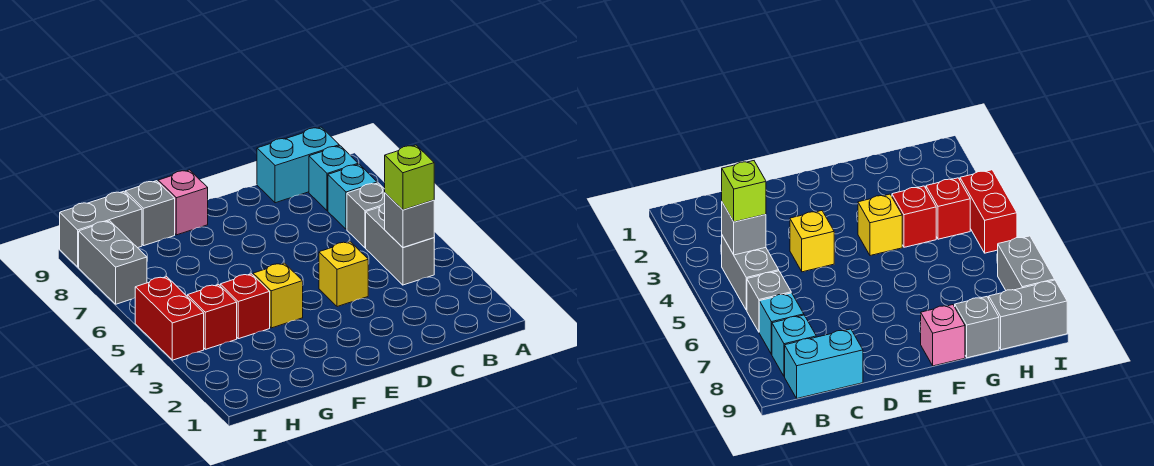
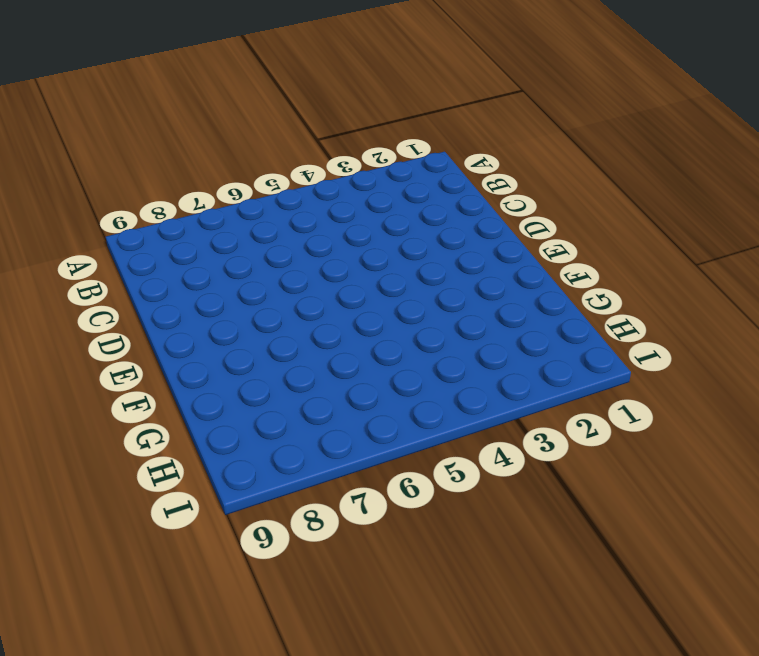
none -> grey 1x2 brick [366,203,434,285]
none -> grey 1x1 brick [347,183,385,248]
none -> cyan 1x1 brick [328,164,377,229]

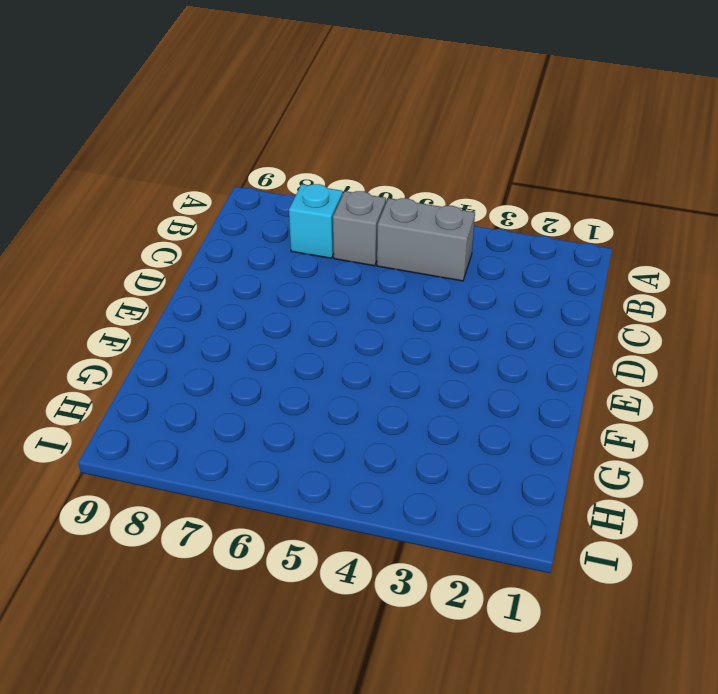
none -> cyan 1x1 brick [309,146,358,211]
none -> cyan 1x2 brick [257,127,339,203]
none -> yellow 1x1 brick [319,242,368,307]

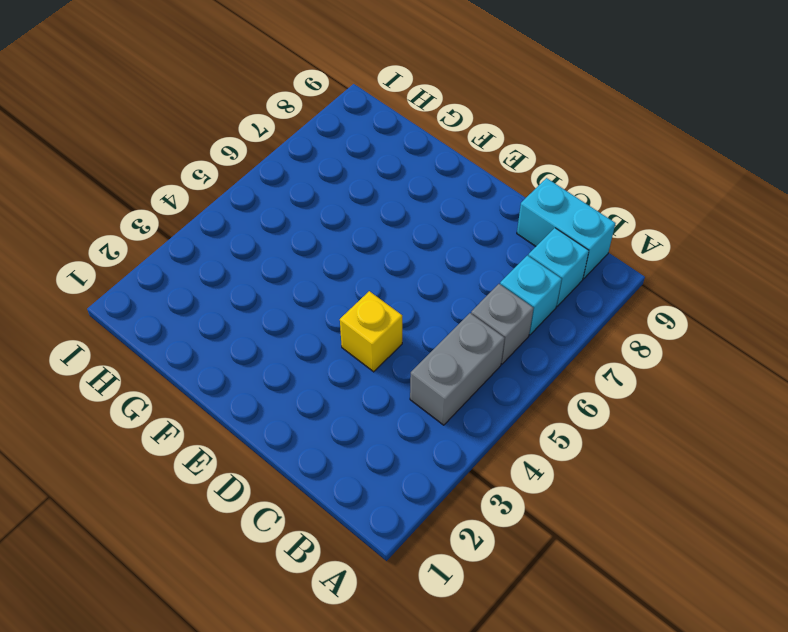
none -> yellow 1x1 brick [253,263,303,328]
none -> pink 1x1 brick [158,170,208,235]
none -> red 1x1 brick [220,274,270,339]

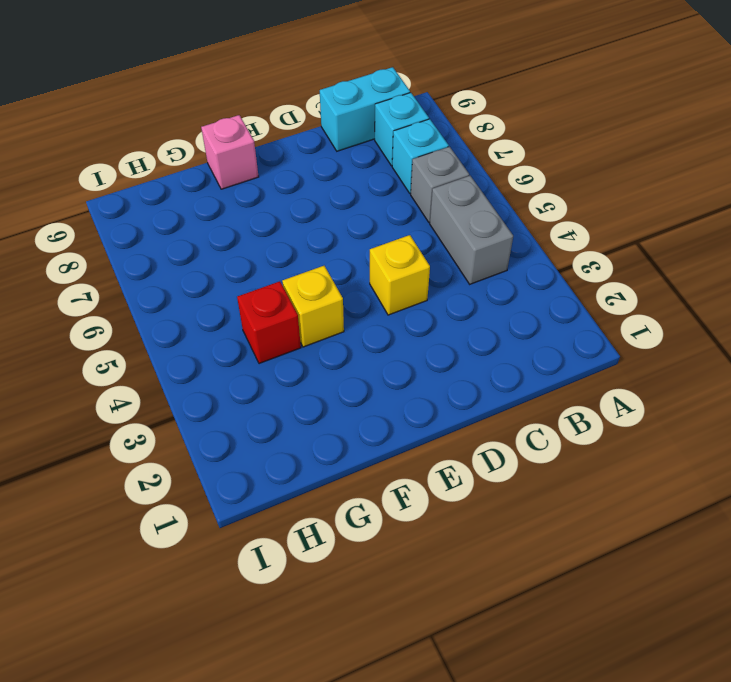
none -> grey 1x1 brick [125,181,175,246]
none -> red 1x1 brick [187,285,237,349]
none -> grey 1x2 brick [60,191,142,267]

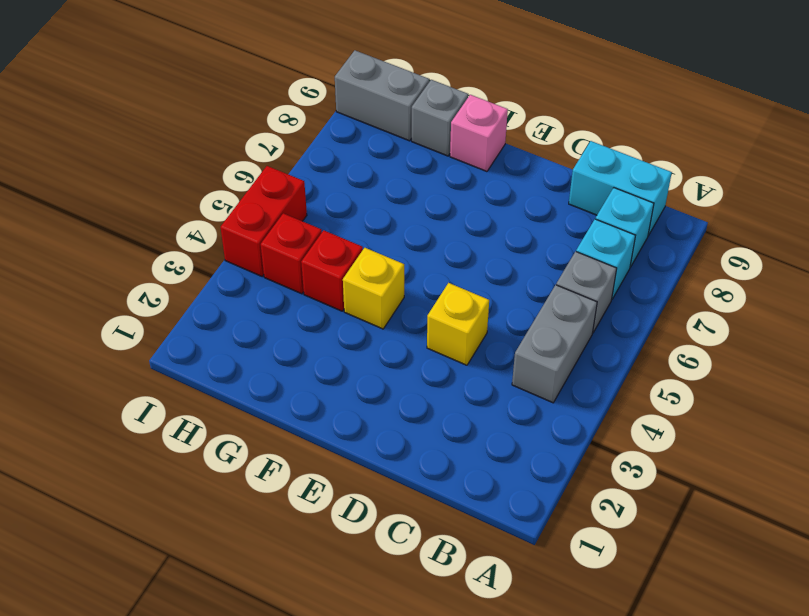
none -> grey 1x2 brick [79,221,147,304]
none -> grey 1x1 brick [385,193,434,248]
none -> lime 1x1 brick [385,145,434,210]

